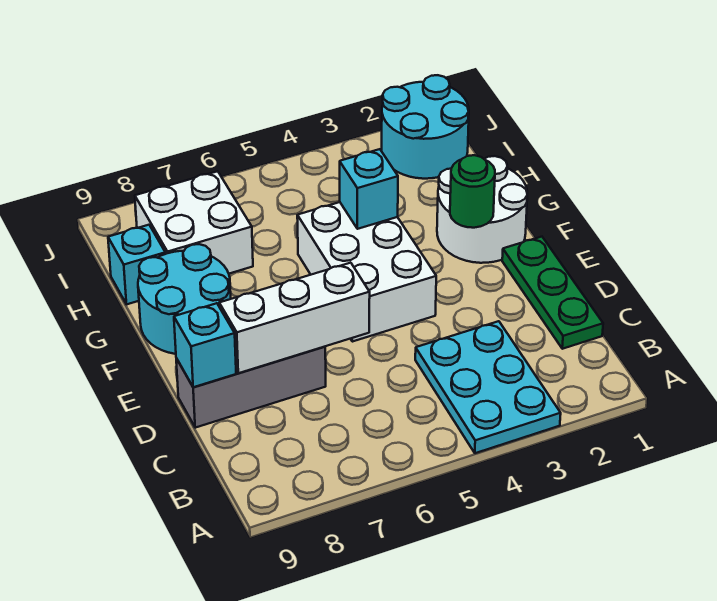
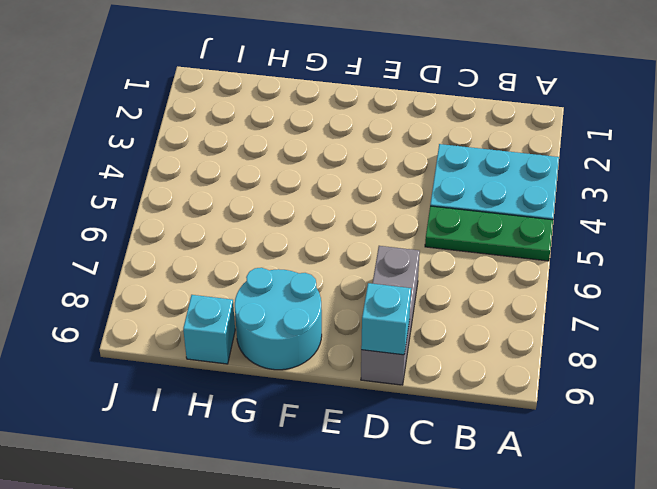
green 1x3 plate [425,206,553,261] -> green 1x3 plate moved to [502,237,603,349]
none -> white 2x3 brick [297,202,436,342]
none -> white 2x2 round brick [437,156,527,263]
none -> white 2x2 brick [135,171,253,274]

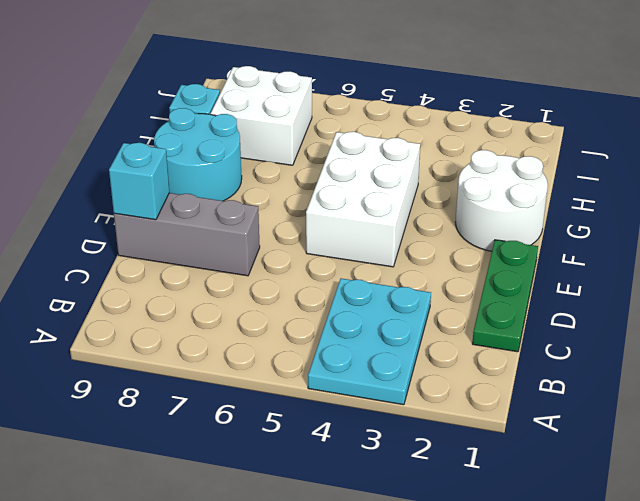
none -> cyan 2x2 round brick [382,75,469,179]
none -> white 1x3 brick [219,263,370,373]
none -> green 1x1 round brick [450,155,495,228]

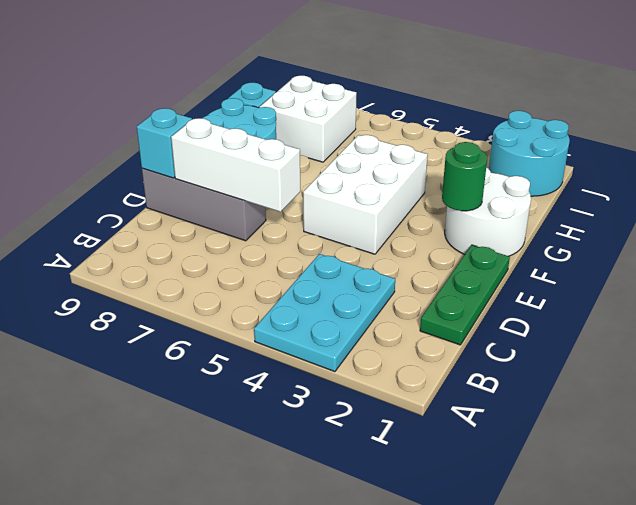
none -> cyan 1x1 brick [340,149,398,229]

